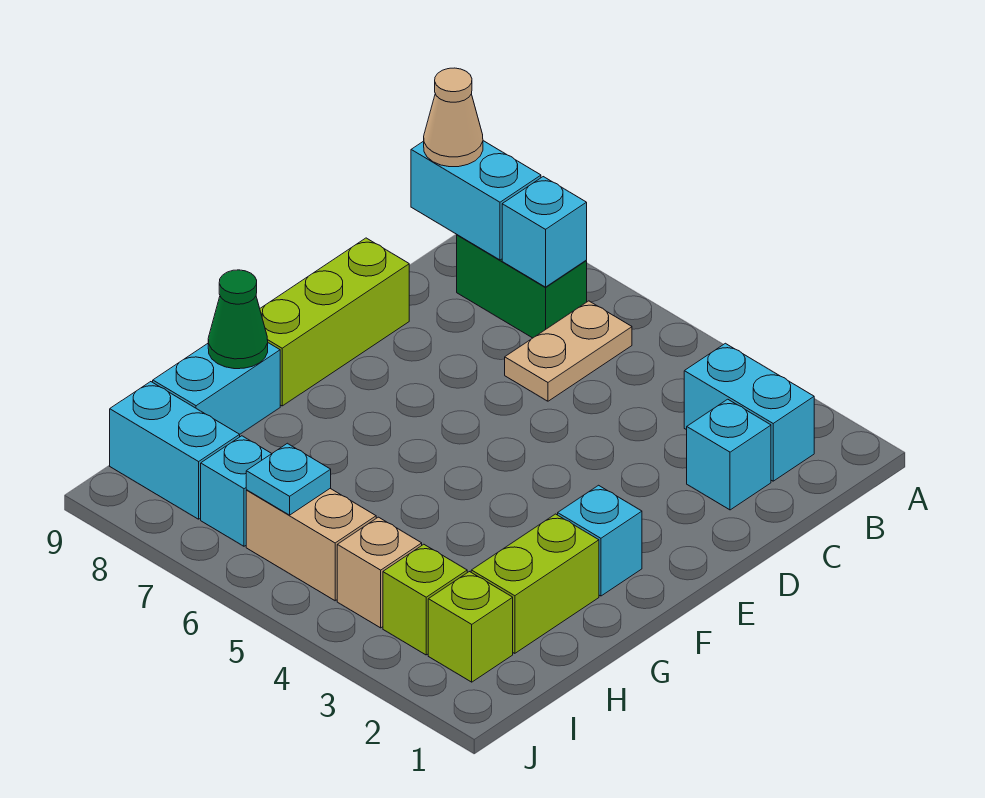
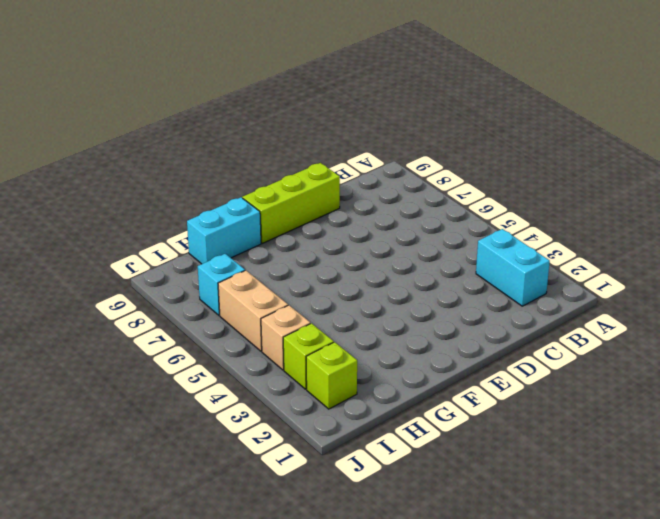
none -> tan 1x2 plate [505,301,632,401]
none -> green 1x2 brick [457,235,587,338]
none -> cyan 1x1 brick [687,399,771,510]

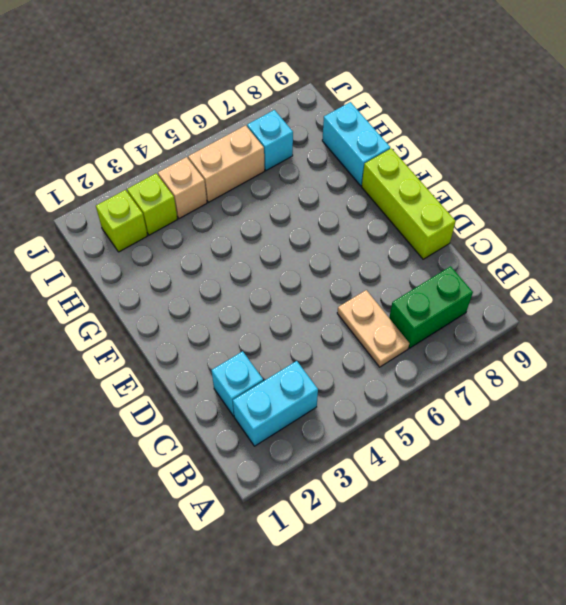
none -> cyan 1x1 brick [558,485,642,596]
none -> lime 1x2 brick [471,514,599,653]
none -> cyan 1x2 brick [110,382,240,519]

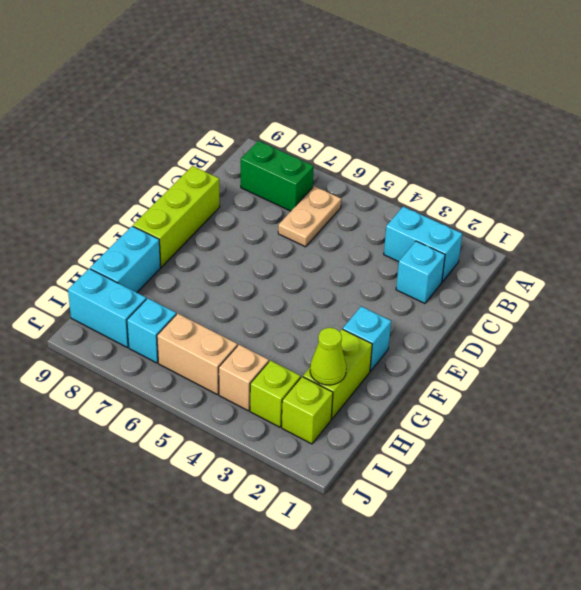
lime 1x1 cone [310,328,346,385] -> none
none -> cyan 1x1 brick [502,177,587,287]
none -> cyan 1x2 brick [411,141,541,260]
none -> green 1x1 cone [208,270,268,369]

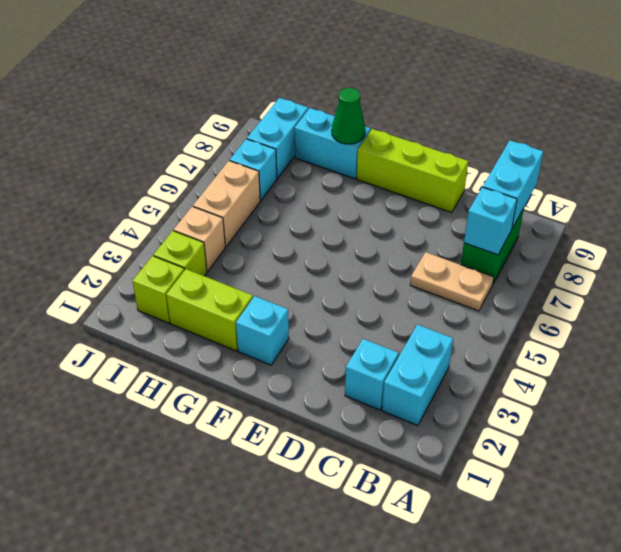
none -> cyan 1x1 plate [246,443,331,515]
none -> tan 1x1 cone [424,68,483,167]

